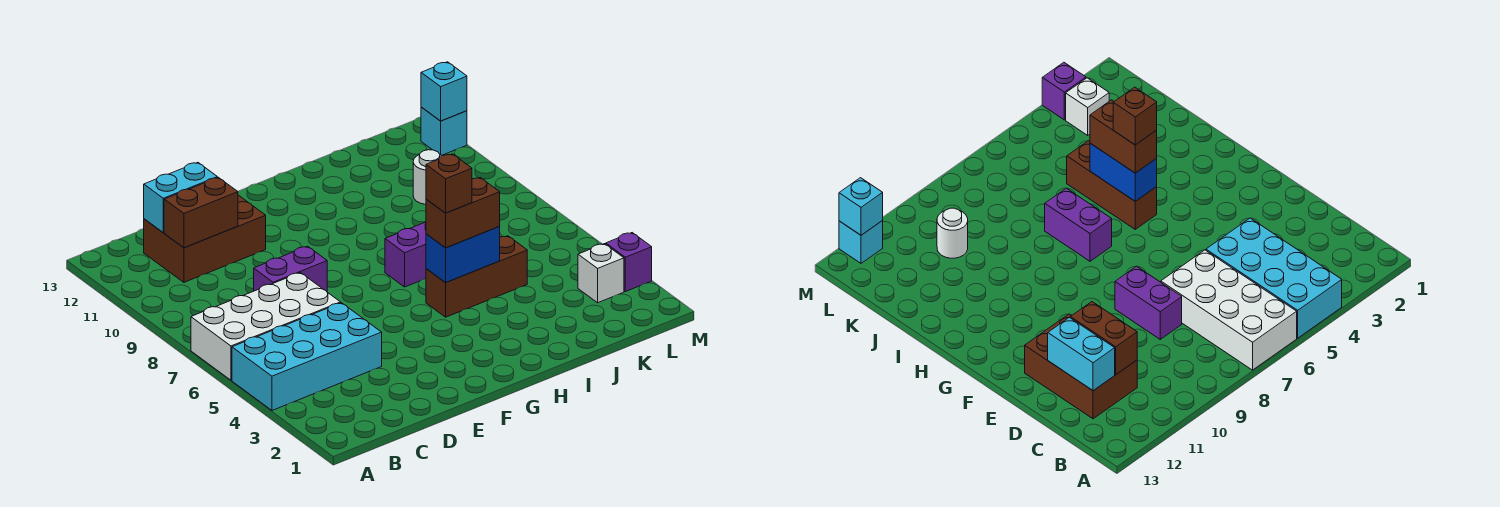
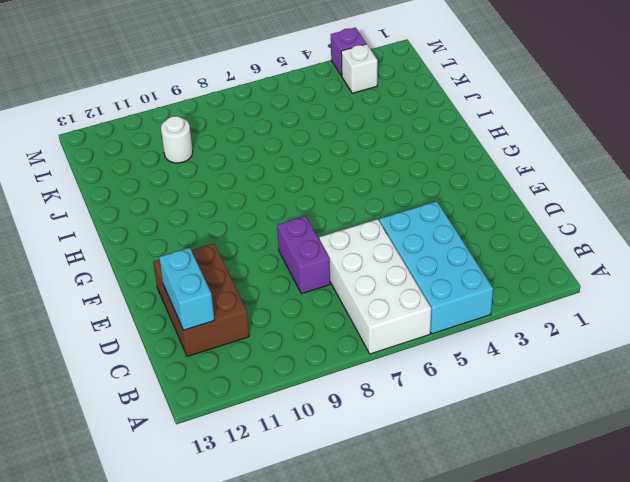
none -> brown 1x3 brick [426,236,527,317]
none -> purple 1x2 brick [385,222,426,287]
none -> cyan 1x1 brick [421,107,467,155]

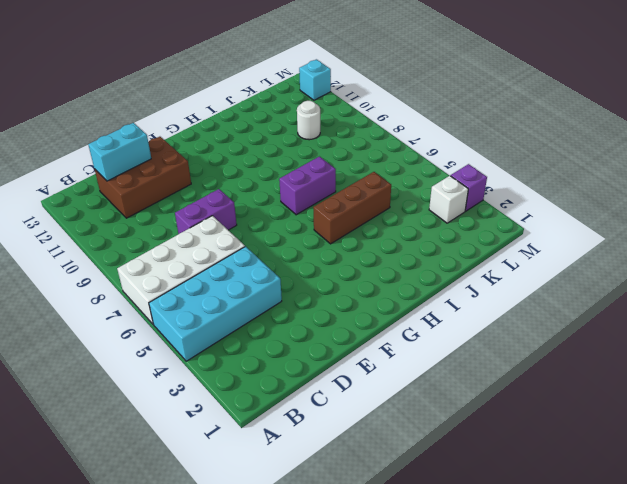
none -> brown 1x2 brick [164,177,238,248]
none -> blue 1x2 brick [426,227,500,283]
none -> cyan 1x1 brick [421,62,467,121]

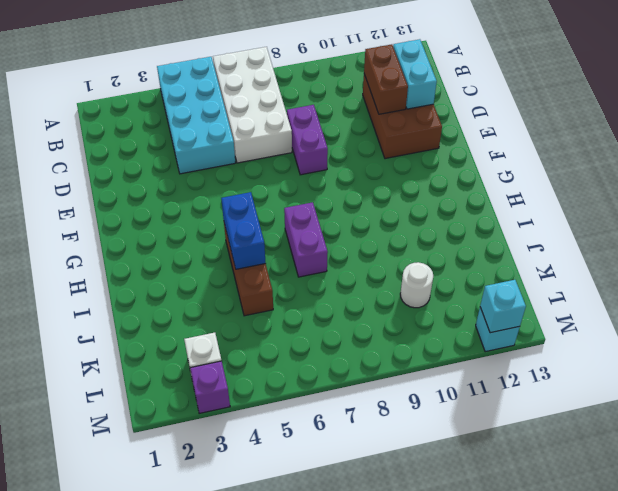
none -> brown 1x2 brick [426,178,500,248]
none -> brown 1x1 brick [426,154,472,213]

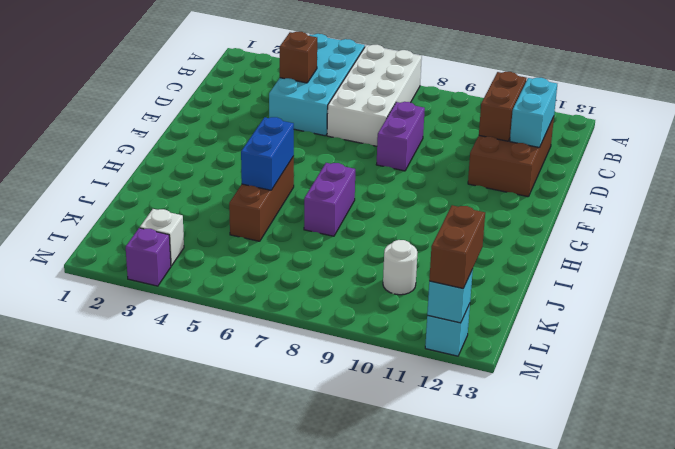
brown 1x1 brick [280,32,317,83] -> brown 1x1 brick moved to [426,154,472,213]
brown 1x2 brick [429,205,485,288] -> brown 1x2 brick moved to [426,178,500,248]

